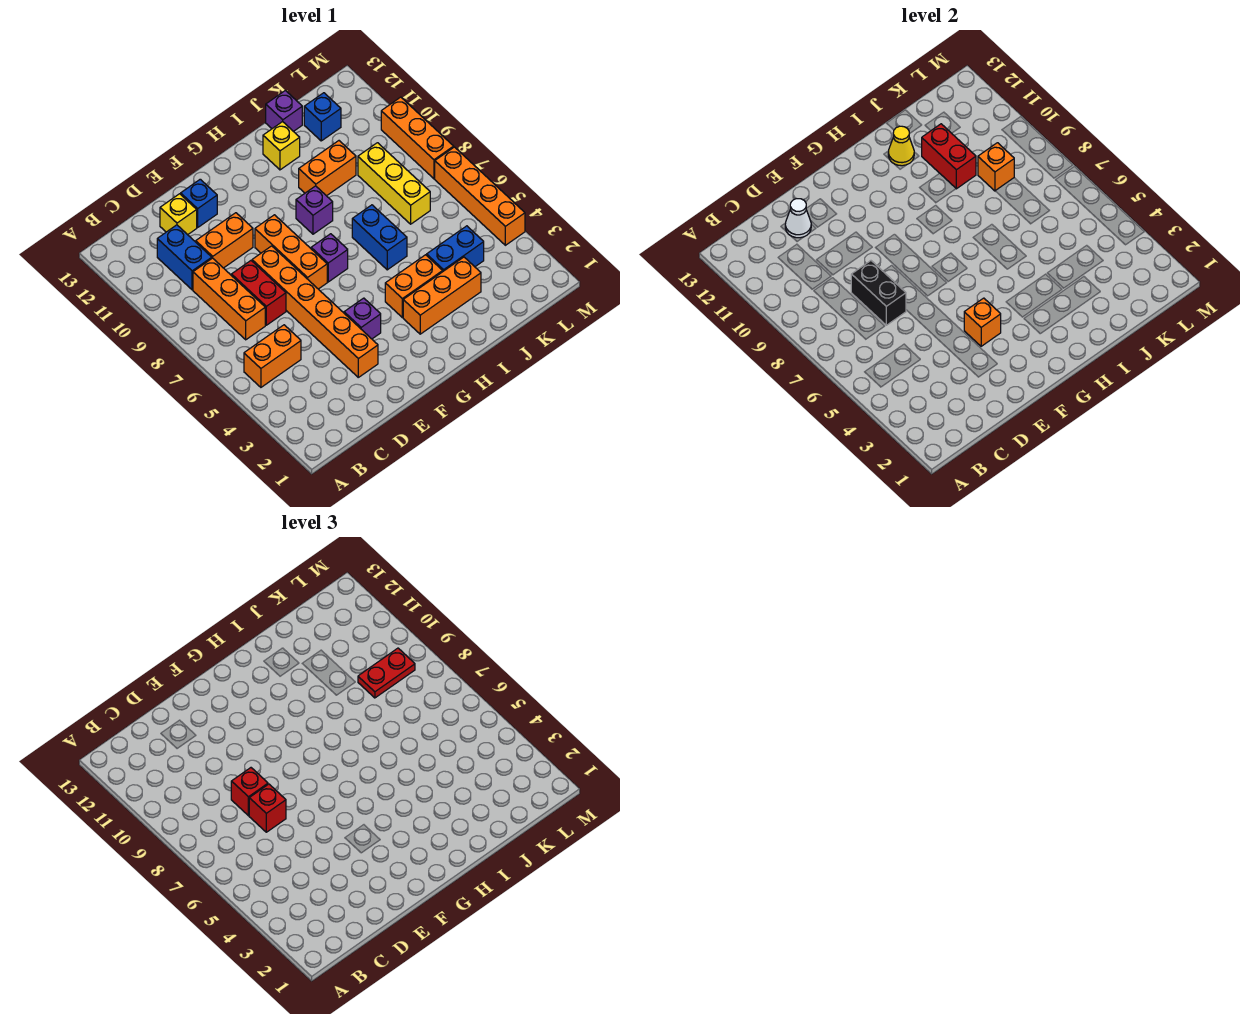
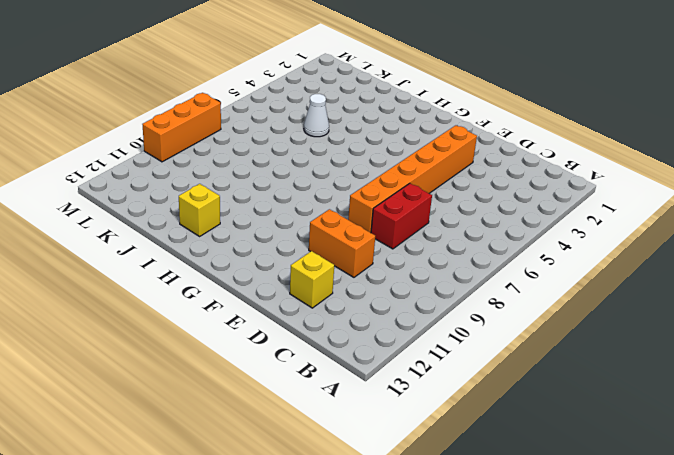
white 1x1 cone [304,94,329,137] -> white 1x1 cone moved to [785,199,811,238]
none -> orange 1x2 brick [244,325,301,387]
none -> orange 1x3 brick [193,258,265,340]
none -> blue 1x2 brick [157,225,212,290]
none -> blue 1x1 brick [181,179,217,227]

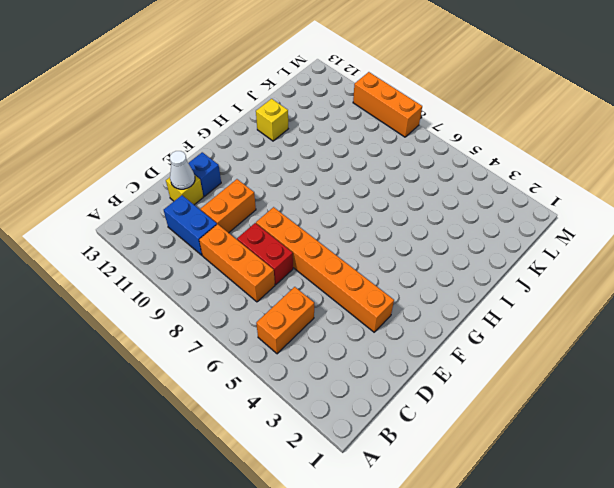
none -> purple 1x1 brick [344,298,381,339]
none -> orange 1x3 brick [255,215,327,289]
none -> purple 1x1 brick [311,234,348,282]
none -> orange 1x3 brick [403,257,481,334]

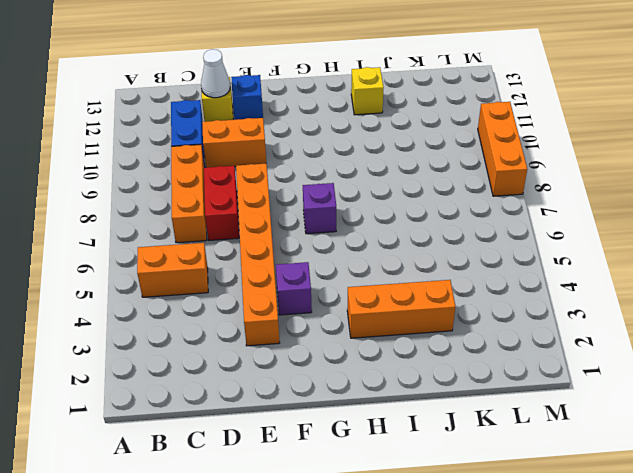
none -> orange 1x3 brick [255,215,327,289]
none -> orange 1x2 brick [385,255,443,317]
none -> purple 1x1 brick [296,186,333,234]
none -> blue 1x2 brick [352,205,407,270]

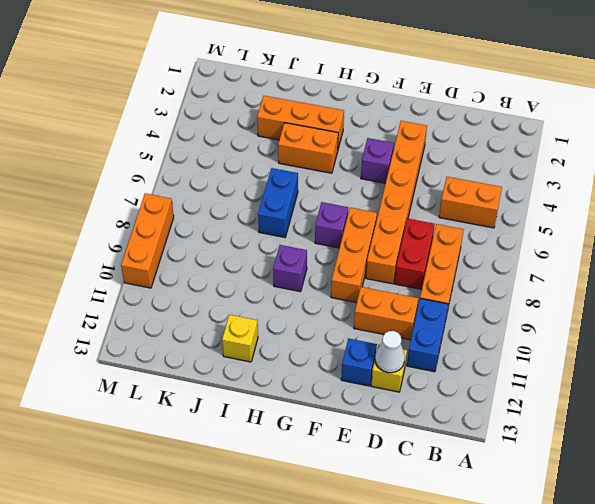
none -> orange 1x2 brick [299,141,356,196]
none -> blue 1x2 brick [427,226,484,271]
none -> purple 1x1 brick [266,90,302,132]
none -> yellow 1x3 brick [358,143,430,224]

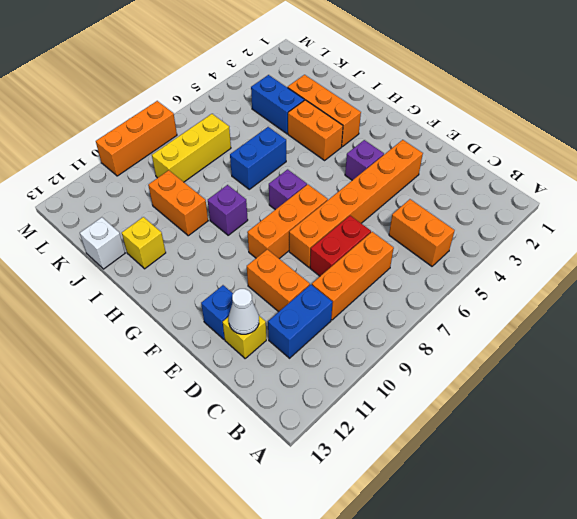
white 1x1 brick [80,217,125,269] -> purple 1x1 brick [266,90,302,132]
none -> blue 1x1 brick [304,93,341,141]
none -> orange 1x4 brick [435,147,525,245]
none -> black 1x2 brick [851,261,906,325]
none -> orange 1x1 brick [964,298,1001,346]

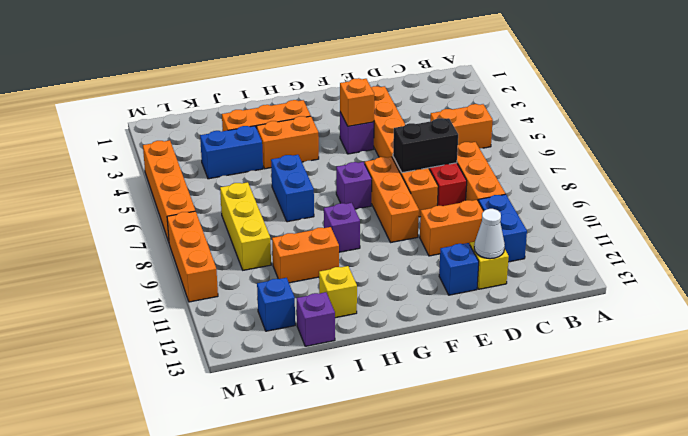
black 1x2 brick [393,118,458,173] -> black 1x2 brick turned to [851,261,906,325]
none -> yellow 1x1 cone [888,126,914,166]
none -> red 1x2 brick [922,124,976,189]
none -> orange 1x1 brick [978,143,1014,191]
none -> red 1x1 brick [249,784,286,832]

